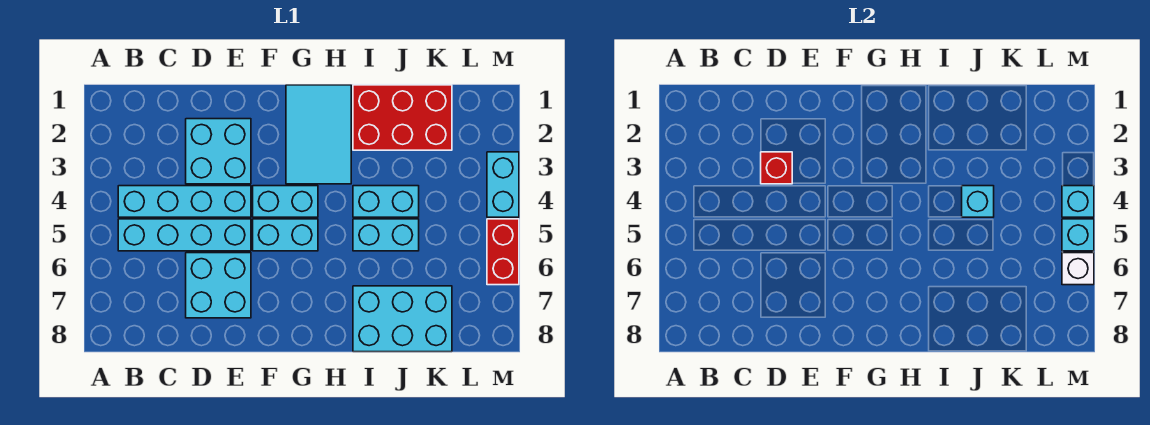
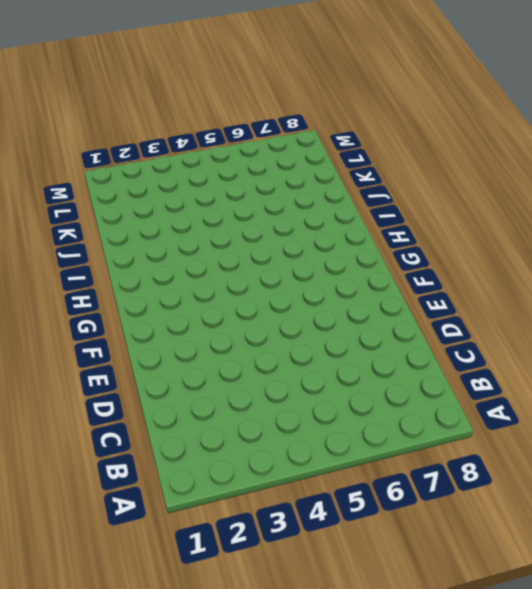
none -> cyan 1x4 brick [118,186,251,217]
none -> cyan 1x4 brick [118,219,251,251]
none -> cyan 2x2 brick [186,119,251,184]

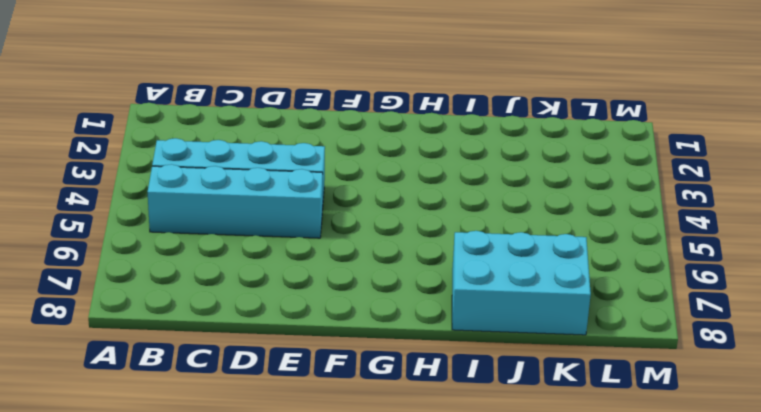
none -> cyan 2x2 brick [186,119,251,184]
none -> cyan 2x2 brick [186,253,251,318]
none -> cyan 1x2 brick [253,186,318,217]

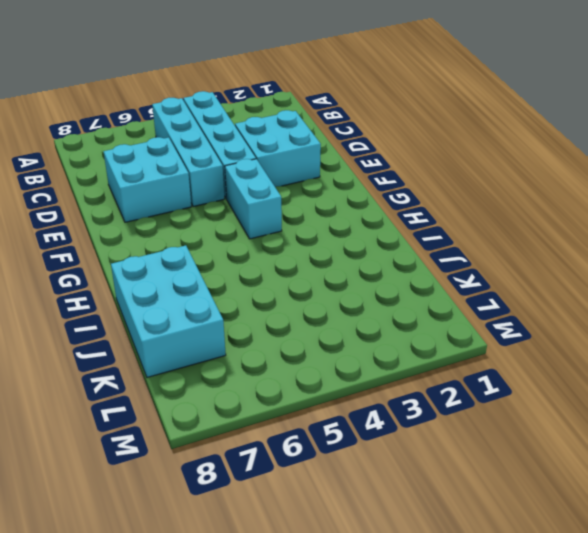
none -> cyan 1x2 brick [253,219,318,251]
none -> cyan 2x3 tile [286,85,351,184]
none -> red 2x3 brick [353,85,452,150]

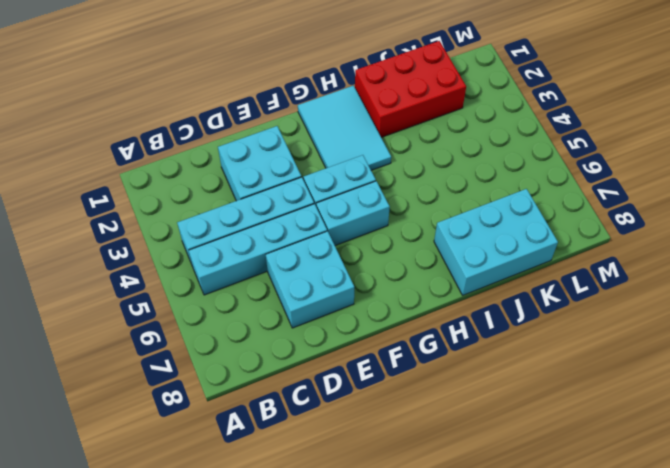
none -> cyan 1x2 brick [353,186,419,217]
none -> cyan 1x2 brick [353,219,419,251]
none -> cyan 1x2 brick [487,152,519,217]

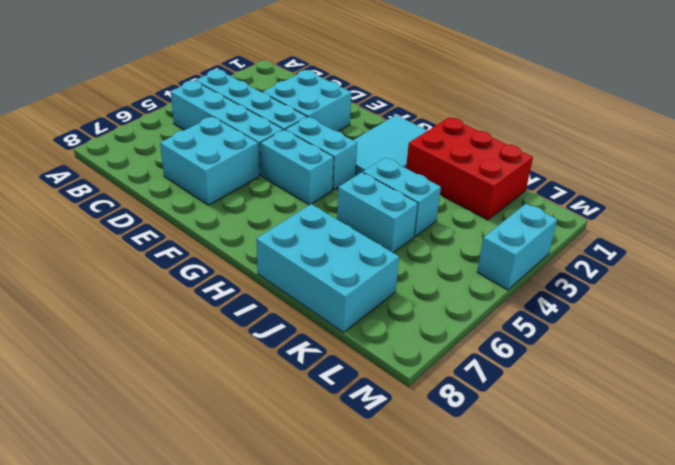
none -> red 1x2 brick [487,219,519,285]
none -> red 1x1 brick [761,152,792,184]
none -> cyan 1x1 brick [962,186,994,217]

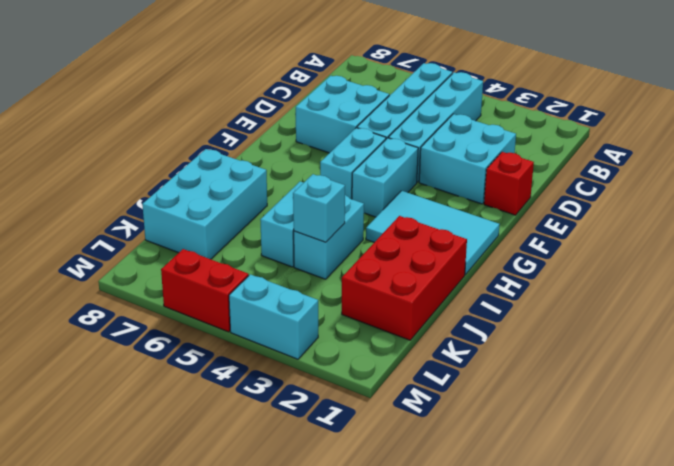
red 1x1 brick [484,152,534,215] -> red 1x1 brick moved to [761,152,792,184]
none -> cyan 1x1 brick [1062,186,1094,217]
none -> cyan 1x1 brick [1062,219,1094,251]
none -> white 1x1 brick [1062,253,1094,285]

